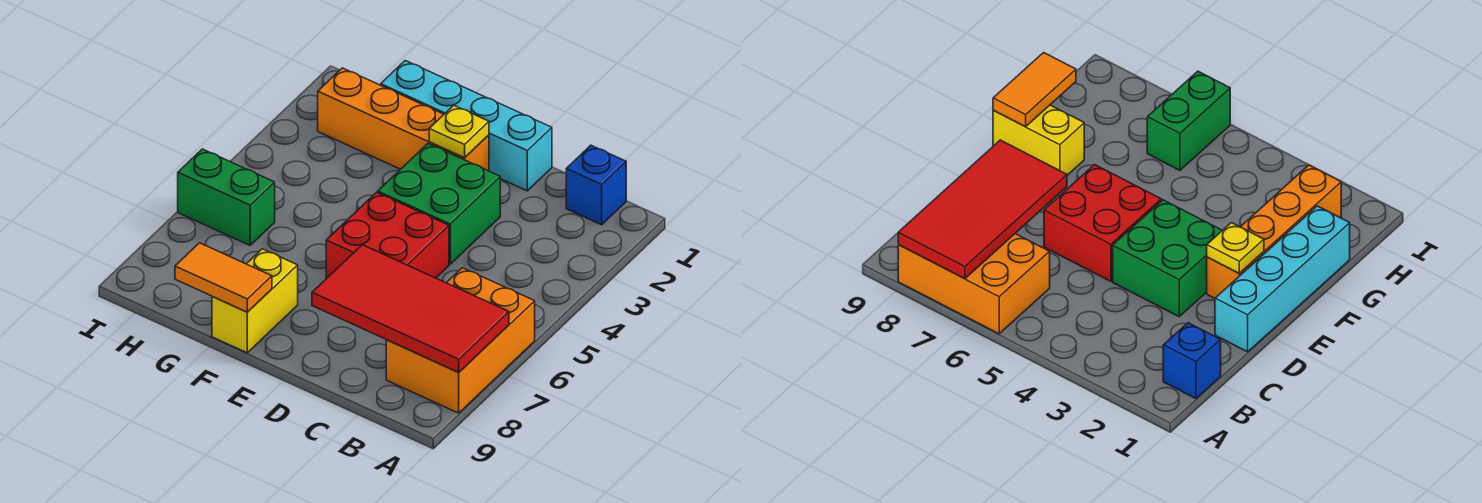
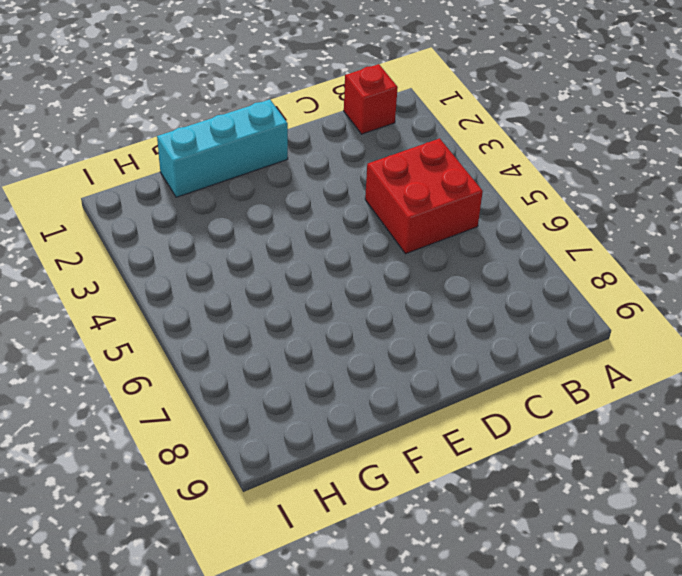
red 1x1 brick [344,64,398,134] -> blue 1x1 brick [566,145,626,225]
red 2x2 brick [365,138,483,254] -> red 2x2 brick moved to [326,192,449,279]
cyan 1x3 brick [157,99,288,197] -> cyan 1x4 brick [381,61,552,191]
none -> orange 2x3 brick [386,268,535,413]
none -> green 2x2 brick [378,144,500,264]

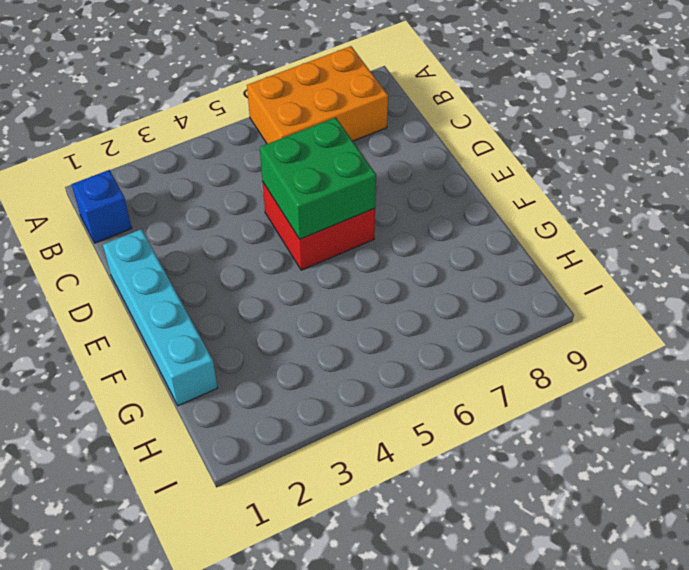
green 2x2 brick [260,117,376,239] -> green 2x2 brick moved to [378,144,500,264]
none -> orange 1x4 brick [318,68,489,171]
none -> yellow 1x2 brick [212,249,298,353]

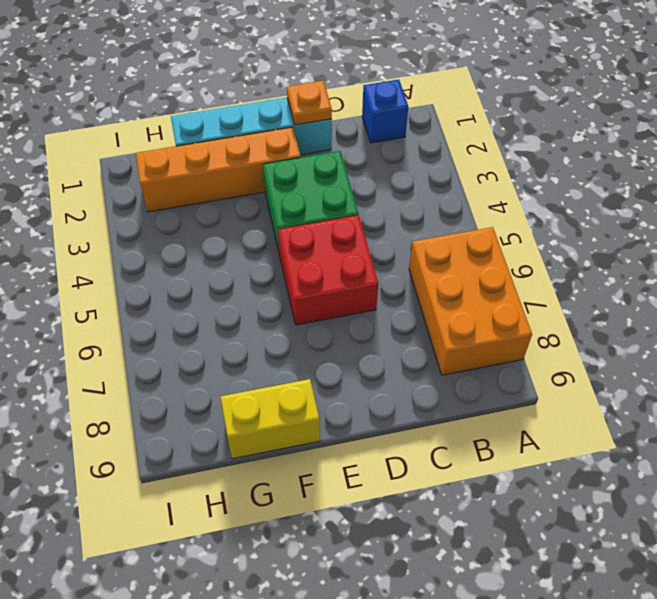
orange 1x1 plate [287,81,332,125] -> none
yellow 1x2 brick [221,379,320,459] -> yellow 1x2 brick turned to [212,249,298,353]
none -> green 1x2 brick [178,149,275,245]
none -> red 2x4 tile [312,245,509,372]

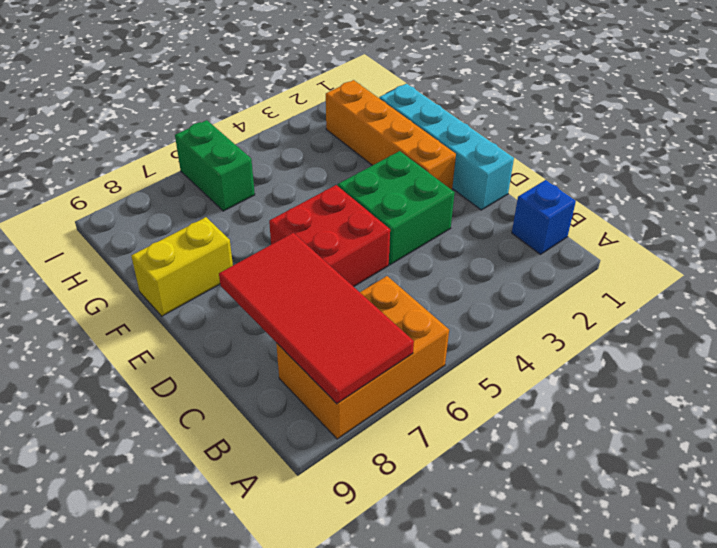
none -> yellow 1x1 plate [429,105,489,158]
none -> orange 1x2 tile [175,243,272,312]

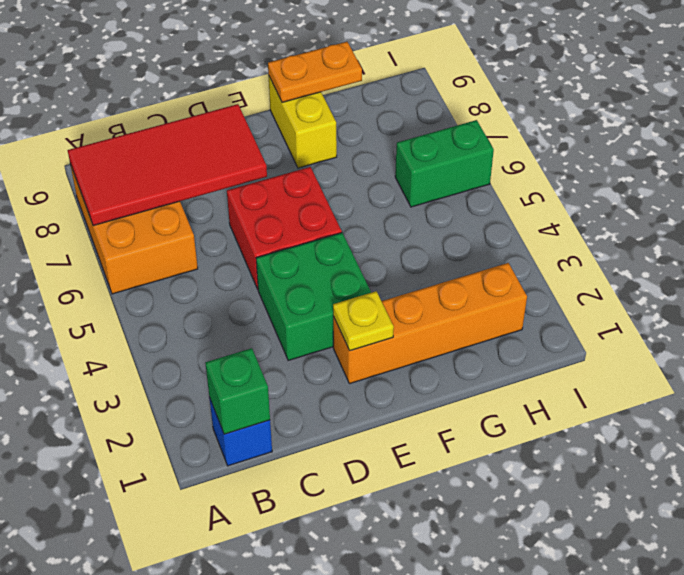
green 1x1 brick [205,348,270,434] -> none
orange 1x2 plate [268,42,362,102] -> orange 1x2 tile [175,243,272,312]
none -> cyan 1x4 brick [381,61,552,191]

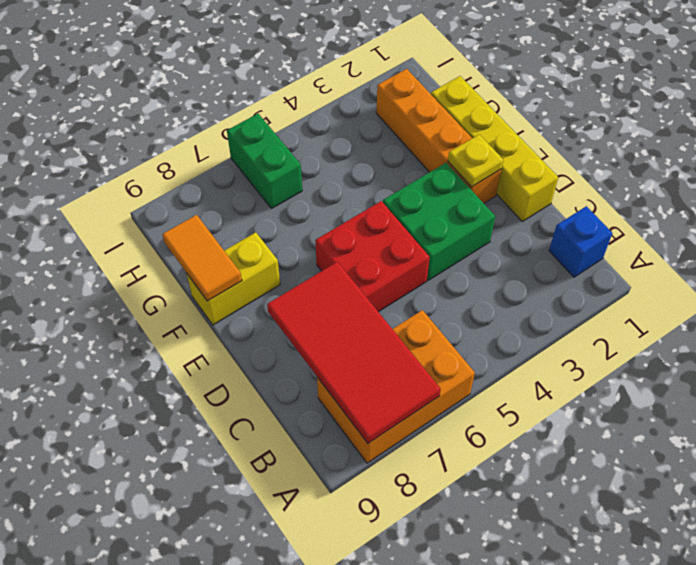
yellow 1x4 brick [431,76,558,221] -> cyan 1x4 brick [381,61,552,191]

